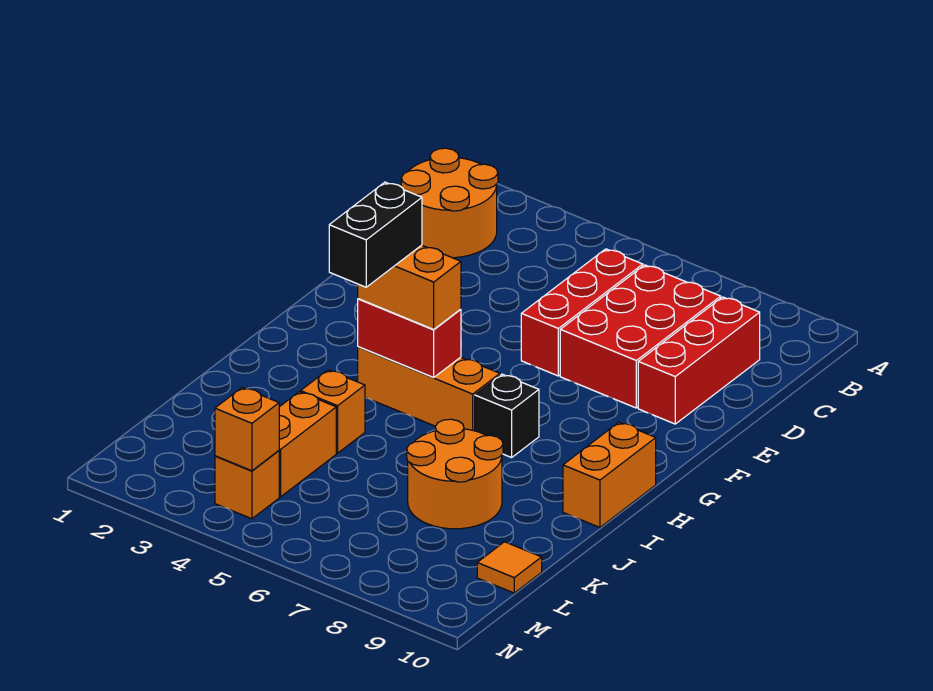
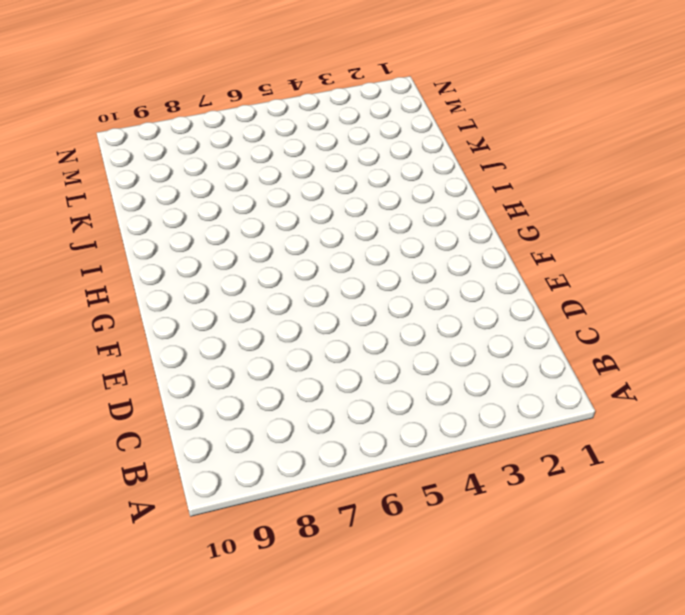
none -> orange 2x2 round brick [401,148,498,258]
none -> red 1x3 brick [521,249,643,376]
none -> red 2x3 brick [560,265,721,408]

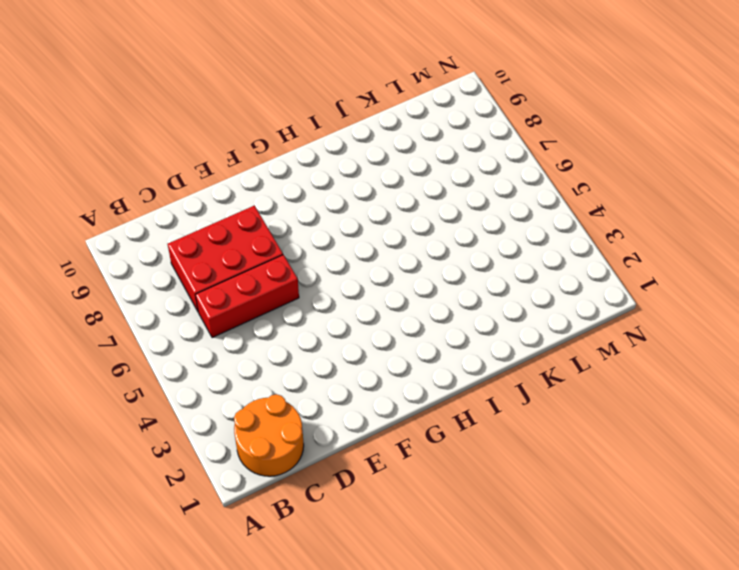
none -> red 1x3 brick [638,297,760,424]
none -> orange 1x3 brick [358,347,500,431]
none -> black 1x1 brick [475,374,539,458]

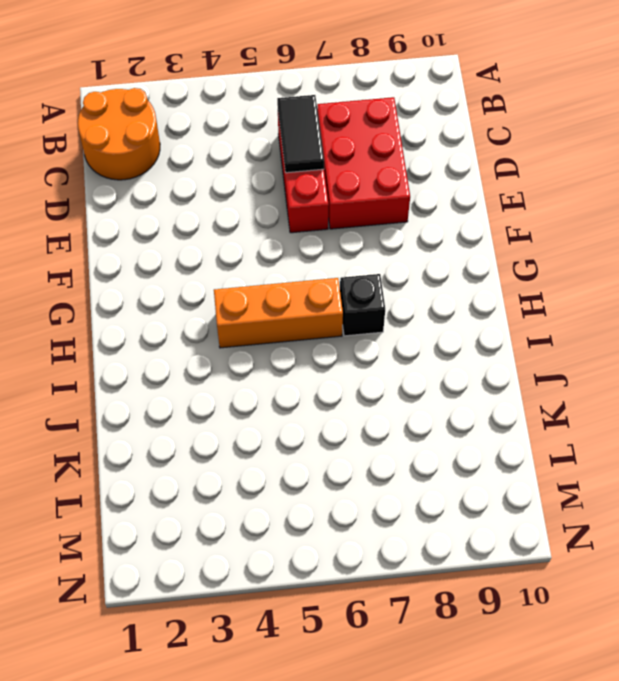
black 1x2 tile [277,95,324,173] -> none
none -> red 1x3 brick [638,297,760,424]
none -> orange 1x2 brick [563,422,656,527]
none -> orange 1x1 brick [301,370,365,453]

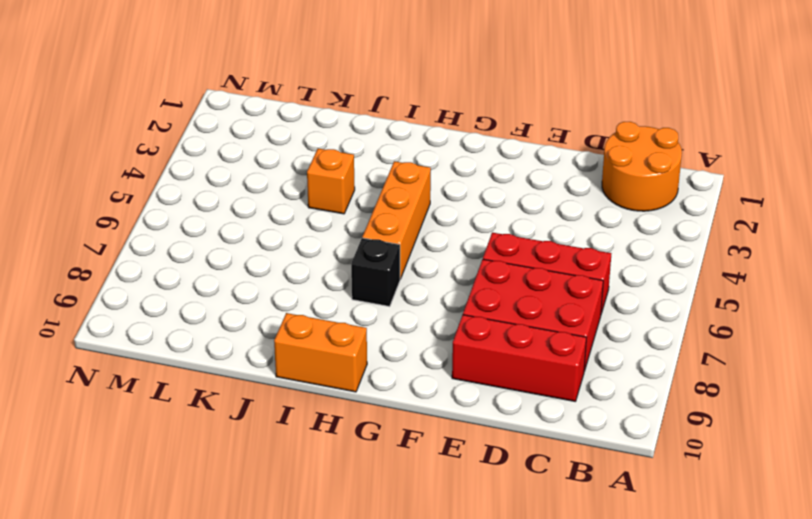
none -> orange 2x2 round brick [407,419,503,529]
none -> orange 1x2 brick [279,392,336,497]
none -> orange 1x1 tile [477,542,542,593]

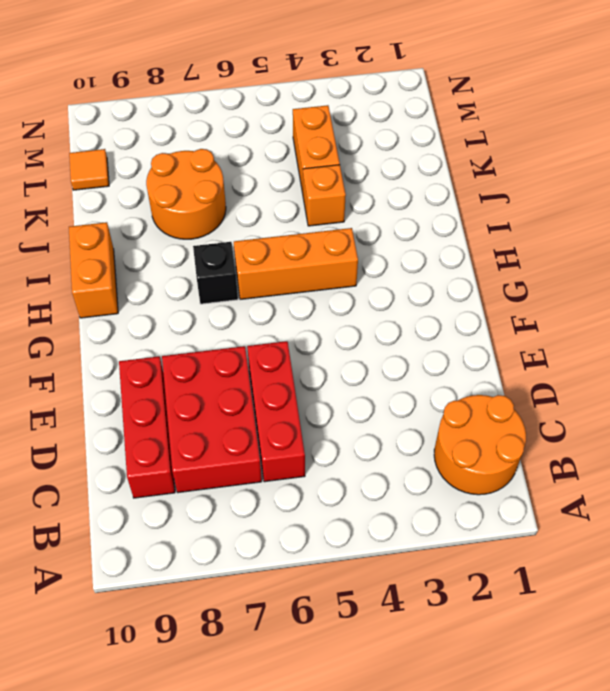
none -> orange 1x1 brick [215,451,279,519]
none -> red 1x2 brick [358,299,461,377]
none -> orange 1x1 brick [215,388,279,471]

